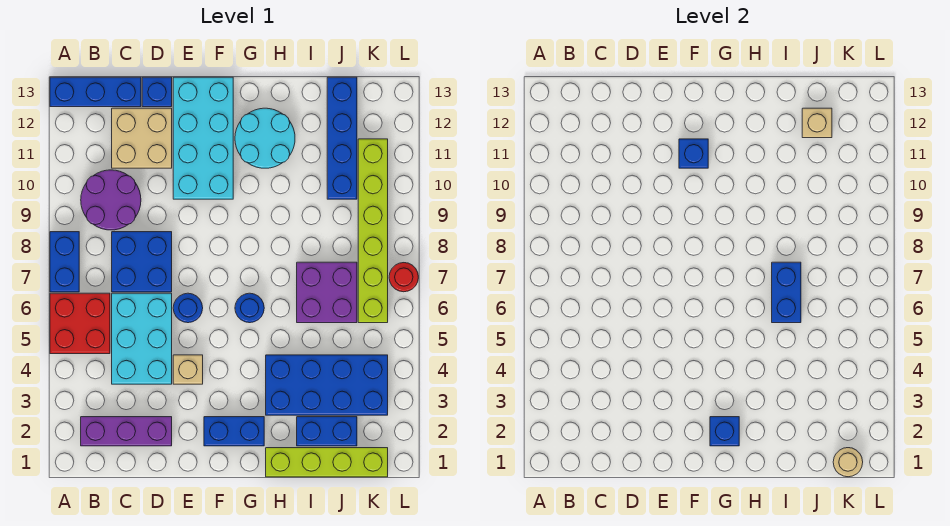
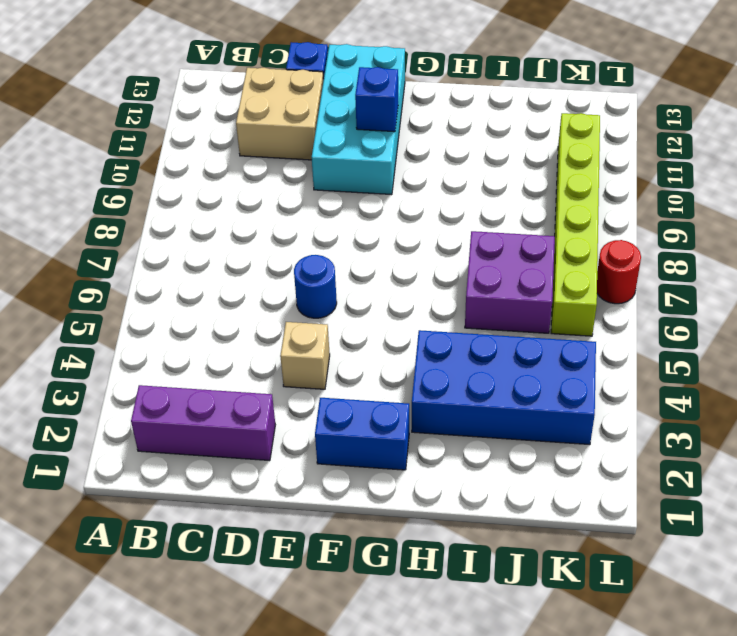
none -> red 2x2 brick [50,293,110,354]
none -> blue 1x2 brick [50,232,79,292]
none -> blue 1x3 brick [50,77,141,107]

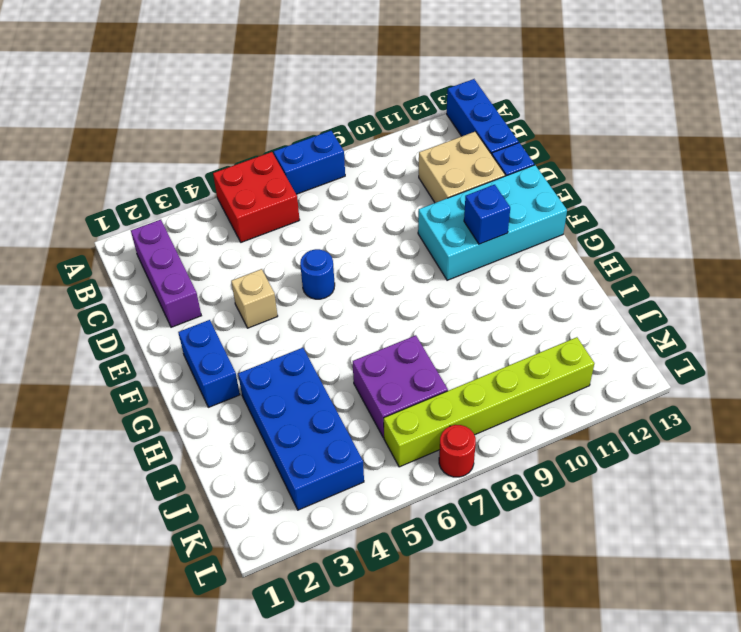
none -> purple 2x2 round brick [81,170,141,230]
none -> cyan 2x3 brick [112,293,172,384]
none -> blue 2x2 brick [112,232,172,292]

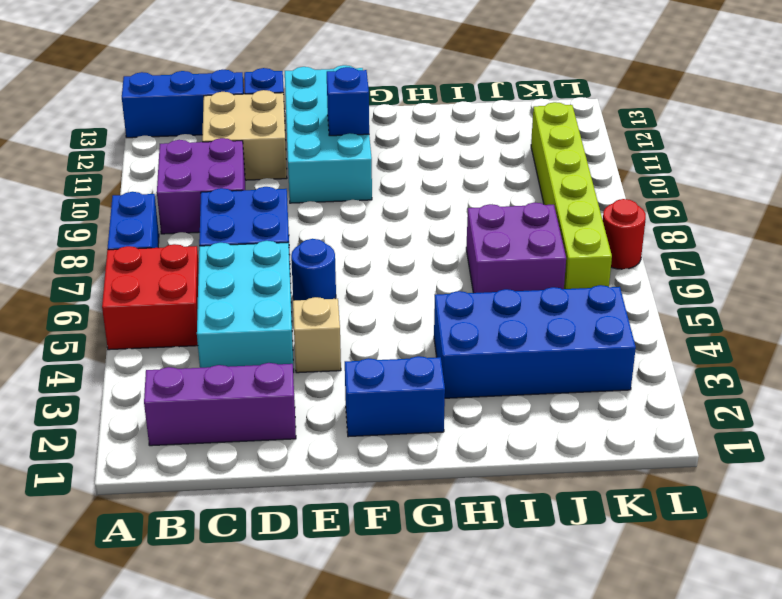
purple 2x2 brick [157,138,245,234] -> purple 2x2 round brick [81,170,141,230]
none -> blue 1x1 round brick [235,293,264,323]
none -> cyan 2x2 round brick [235,108,295,168]
none -> lime 1x4 brick [266,448,388,477]

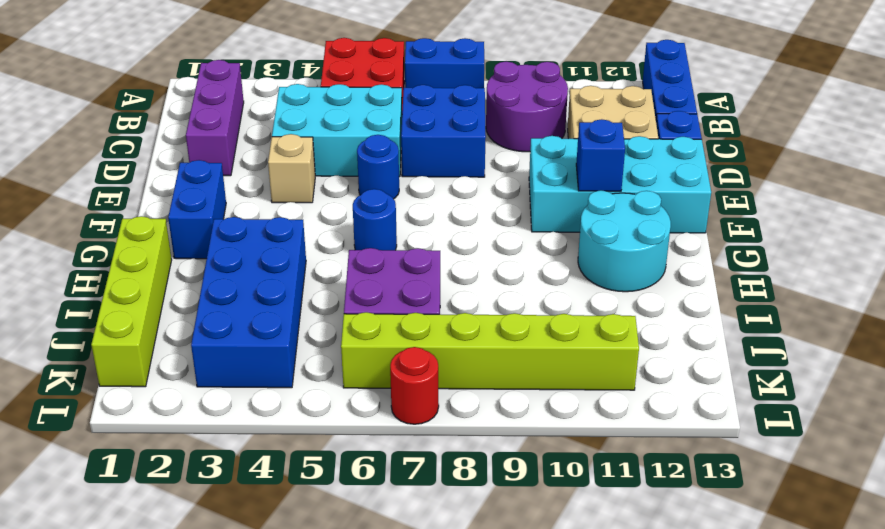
none -> blue 1x2 brick [297,417,357,446]
none -> blue 1x4 brick [327,77,357,199]
none -> blue 1x1 brick [710,417,739,446]

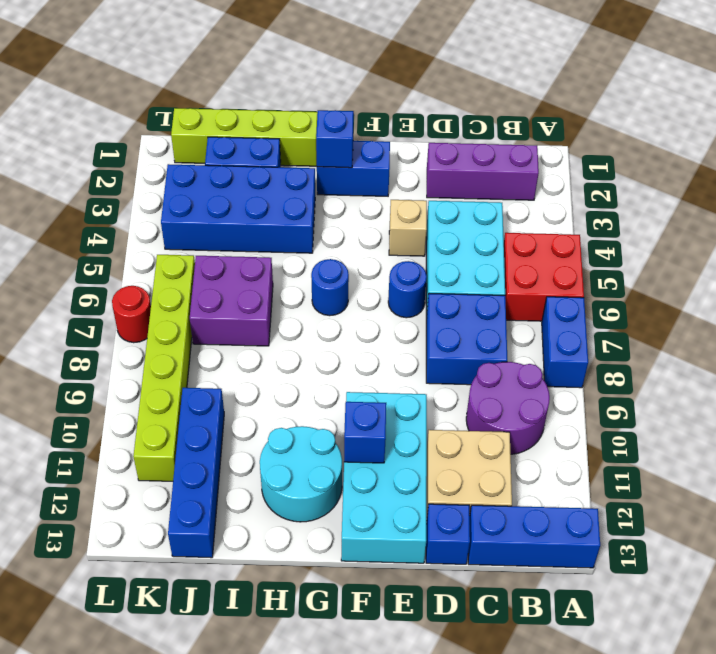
none -> blue 1x2 brick [772,262,801,323]
none -> tan 1x1 brick [802,108,832,138]
none -> tan 1x1 round brick [833,448,863,477]

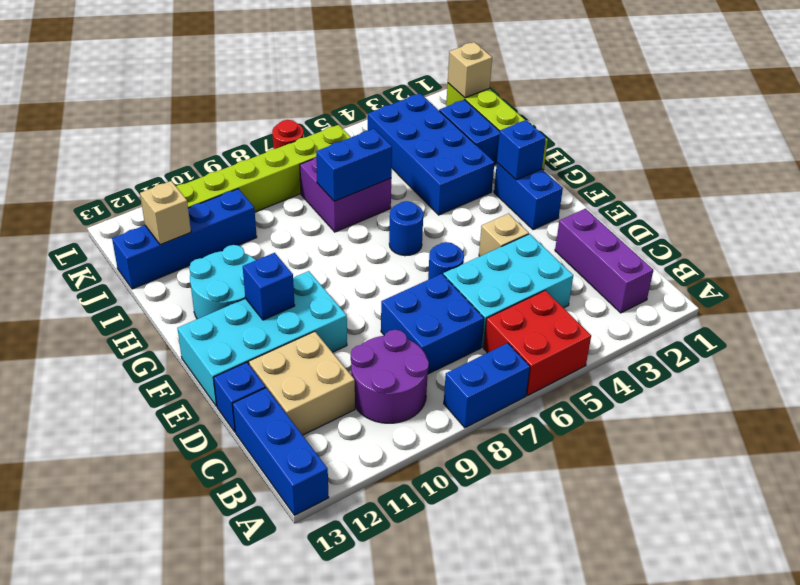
tan 1x1 brick [448,42,492,98] -> tan 1x1 round brick [833,448,863,477]

